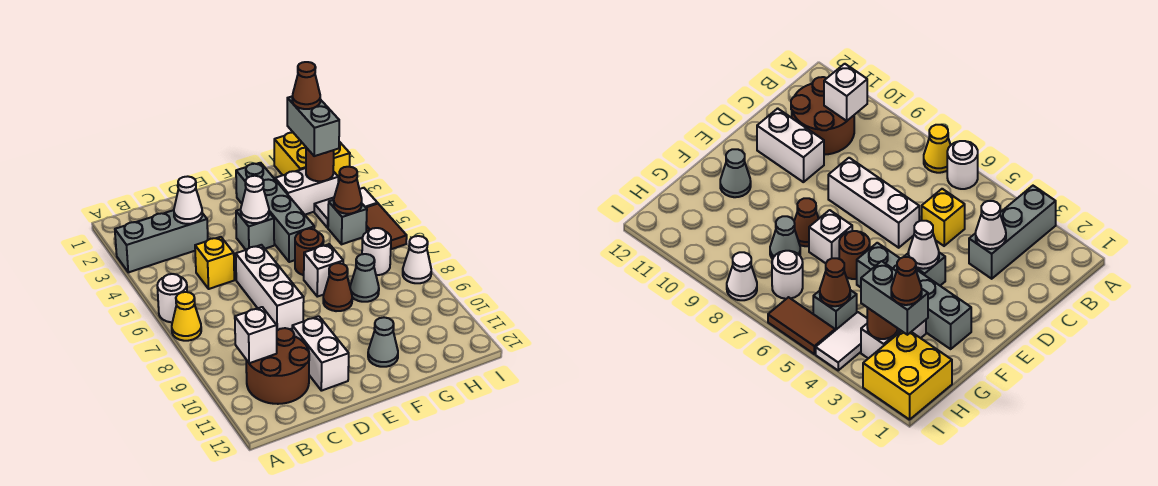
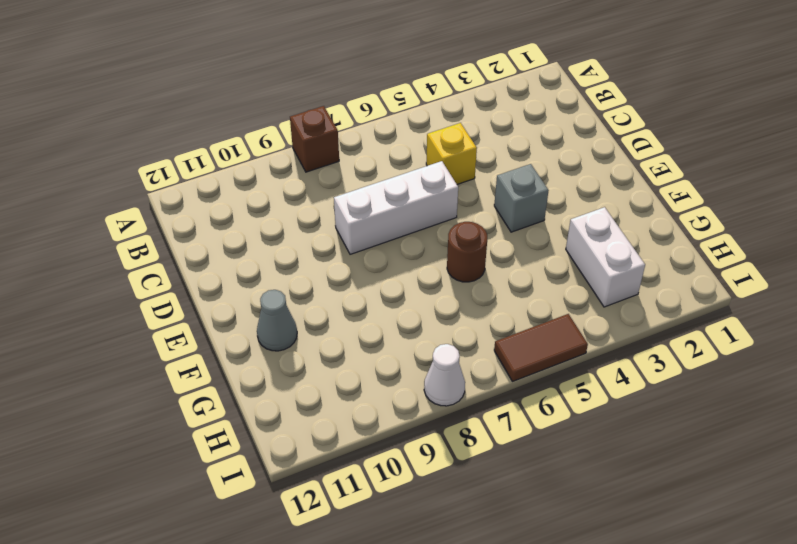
brown 1x1 brick [290,106,339,172] -> none
none -> grey 1x3 brick [115,210,208,272]
none -> white 1x1 round brick [157,274,187,322]
none -> yellow 1x1 cone [172,292,201,341]

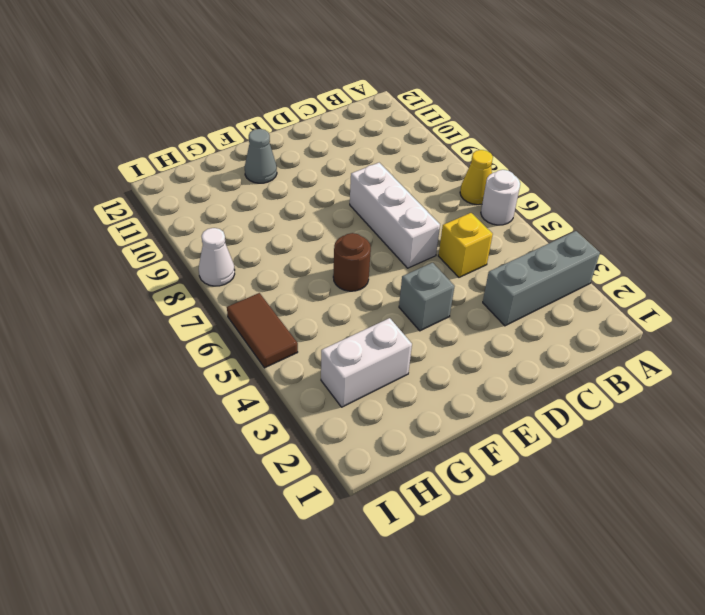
none -> brown 2x2 round brick [246,328,309,404]
none -> white 1x2 brick [292,316,349,391]
none -> grey 1x4 brick [236,163,314,262]

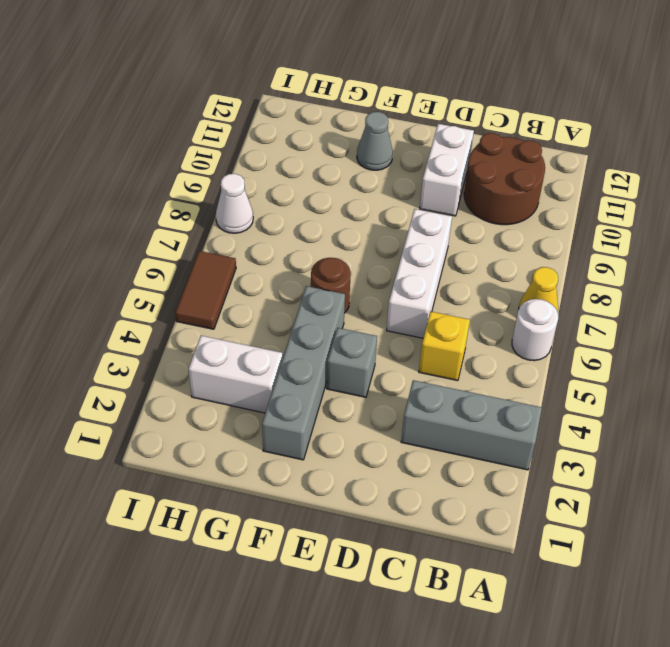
none -> white 1x1 brick [304,244,343,297]
none -> brown 1x1 cone [323,263,352,311]
none -> grey 1x1 cone [350,254,379,302]

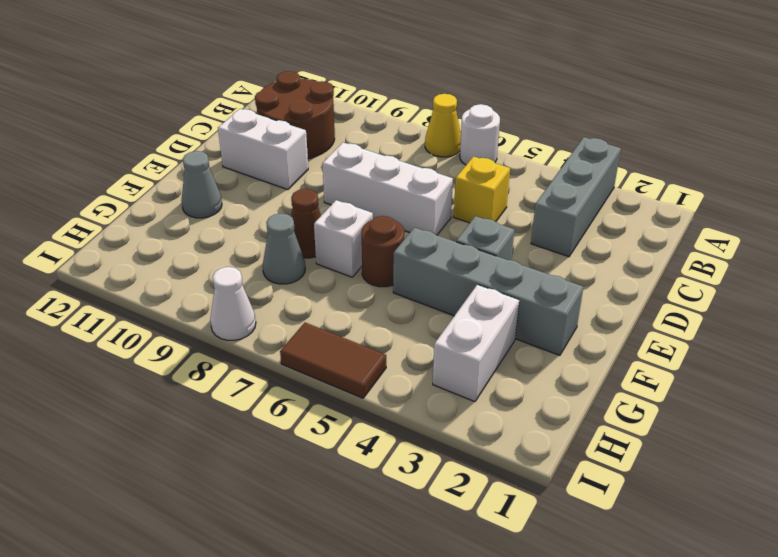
none -> yellow 2x2 brick [274,132,350,182]
none -> white 1x2 tile [314,188,377,228]
none -> grey 1x1 brick [328,200,367,244]

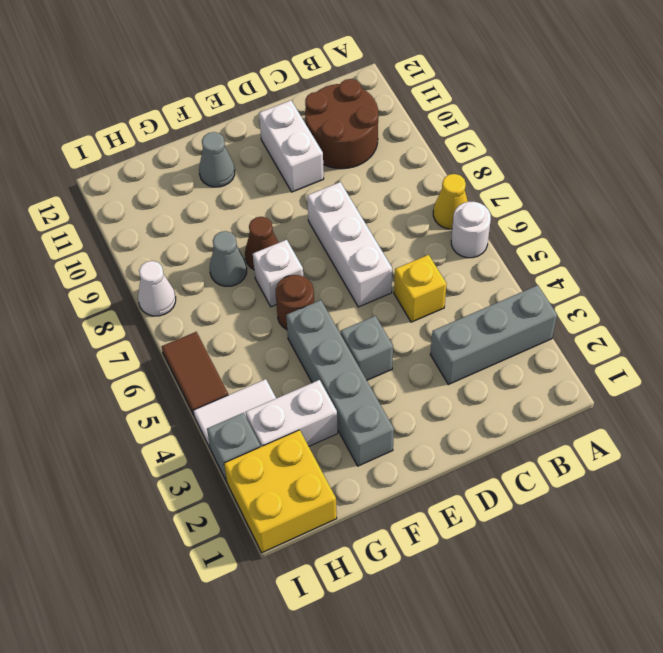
grey 1x1 brick [207,413,260,482] -> grey 1x1 brick moved to [328,200,367,244]
none -> white 1x1 round brick [362,228,391,275]
none -> white 1x1 brick [235,307,277,363]
none -> white 1x1 cone [174,176,202,224]

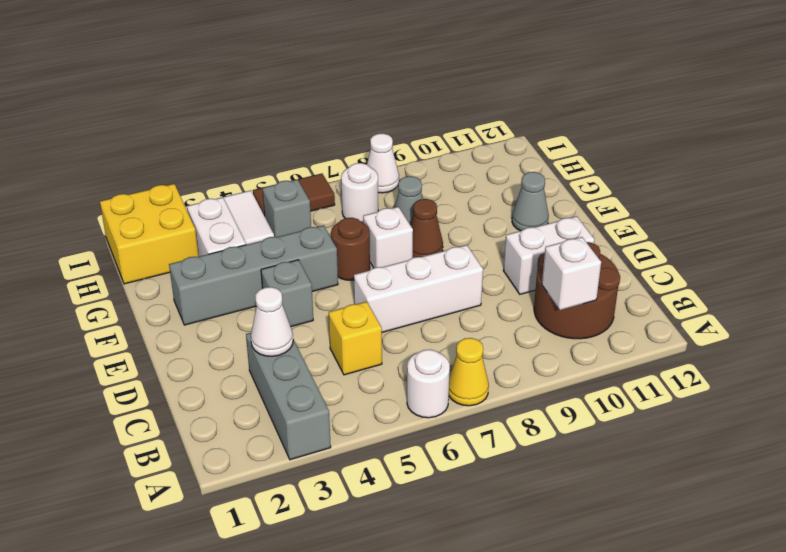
none -> white 1x1 cone [241,176,269,223]
none -> brown 1x1 round brick [306,148,334,181]
none -> brown 1x1 cone [334,167,362,214]

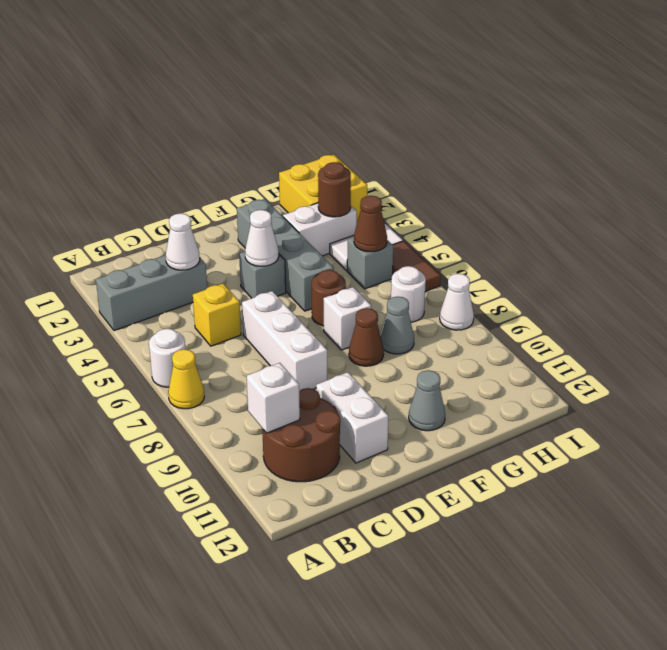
none -> grey 1x2 brick [287,96,339,156]
none -> brown 1x1 cone [292,62,320,109]

